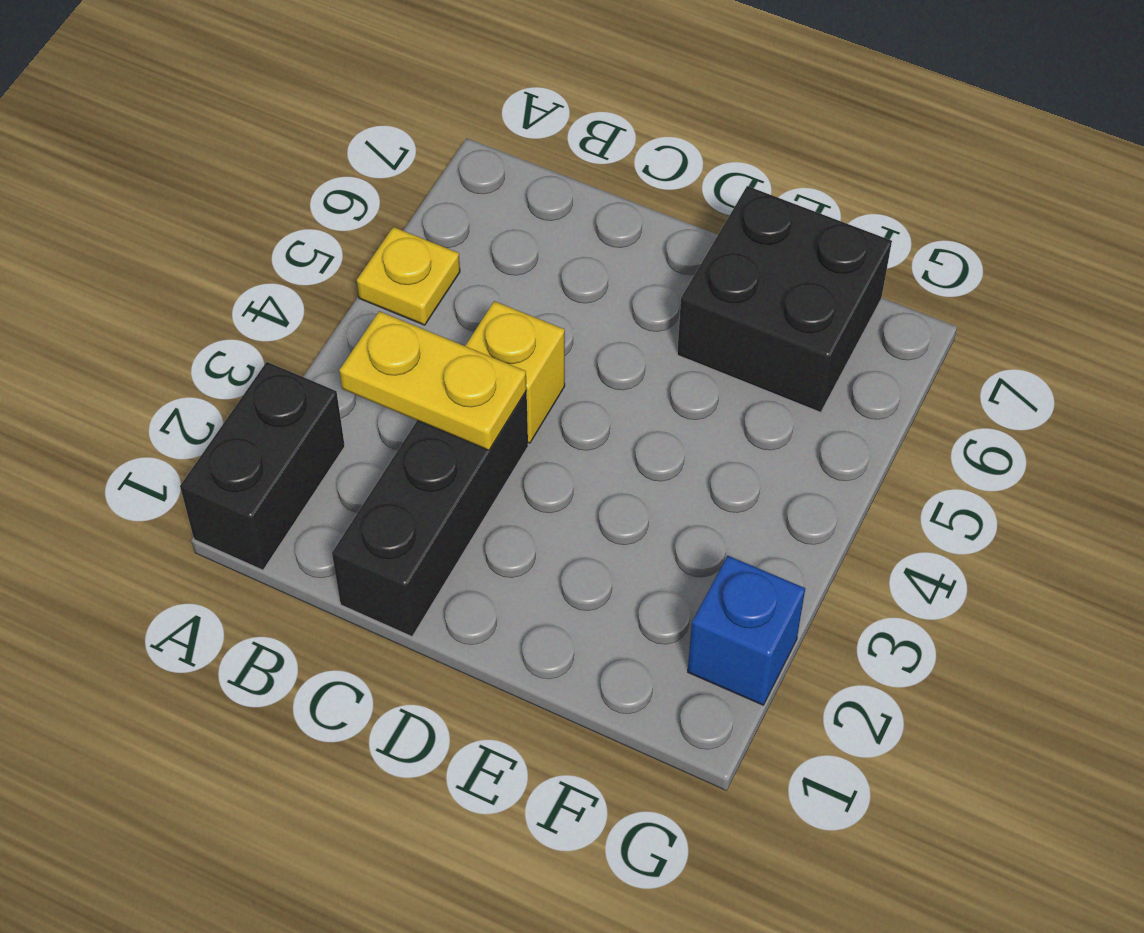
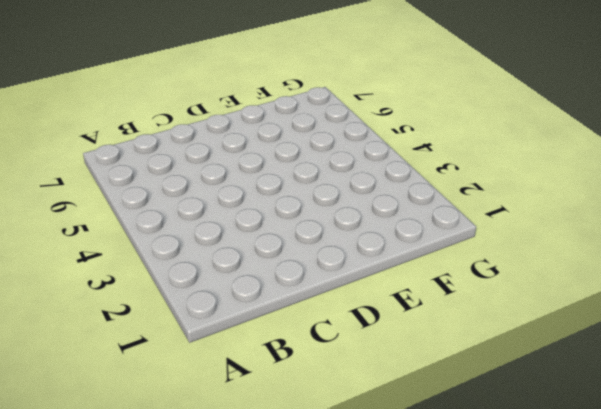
none -> black 1x2 brick [180,362,345,570]
none -> yellow 1x1 plate [357,227,460,325]

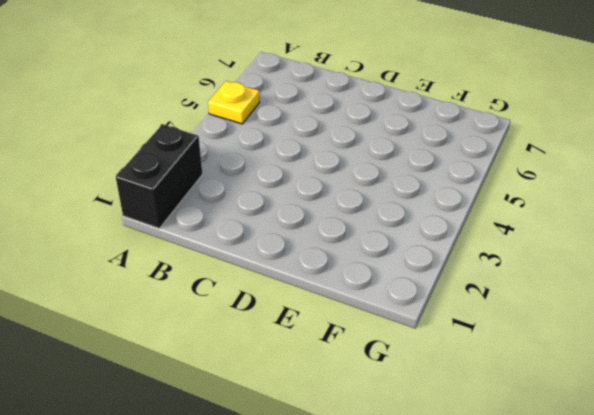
none -> black 1x3 brick [332,391,528,637]
none -> yellow 1x1 brick [465,301,565,443]

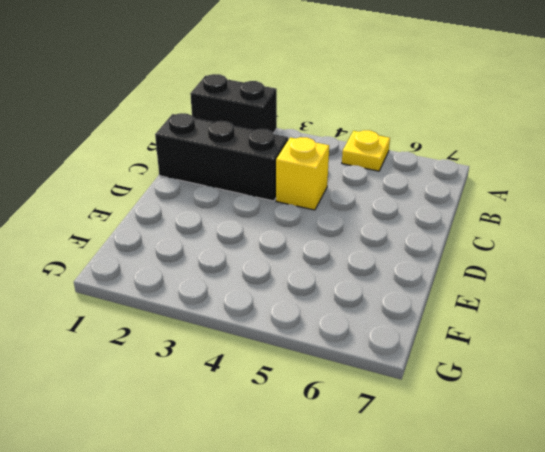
none -> black 2x2 brick [677,186,892,412]
none -> blue 1x1 brick [688,556,805,705]

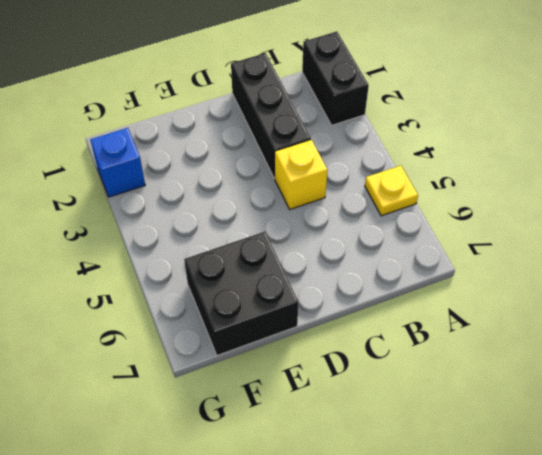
none -> yellow 1x2 plate [339,311,527,450]

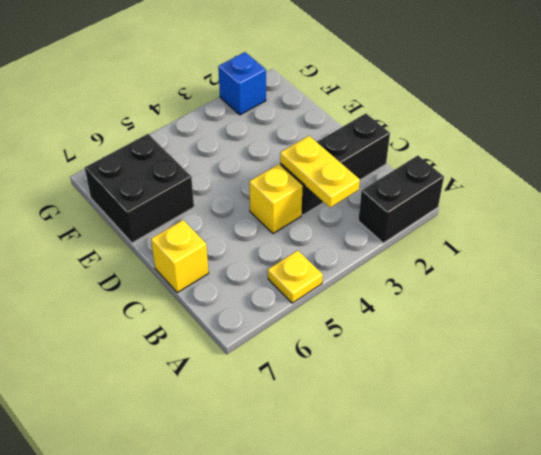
yellow 1x1 brick [151,220,209,293] -> none

